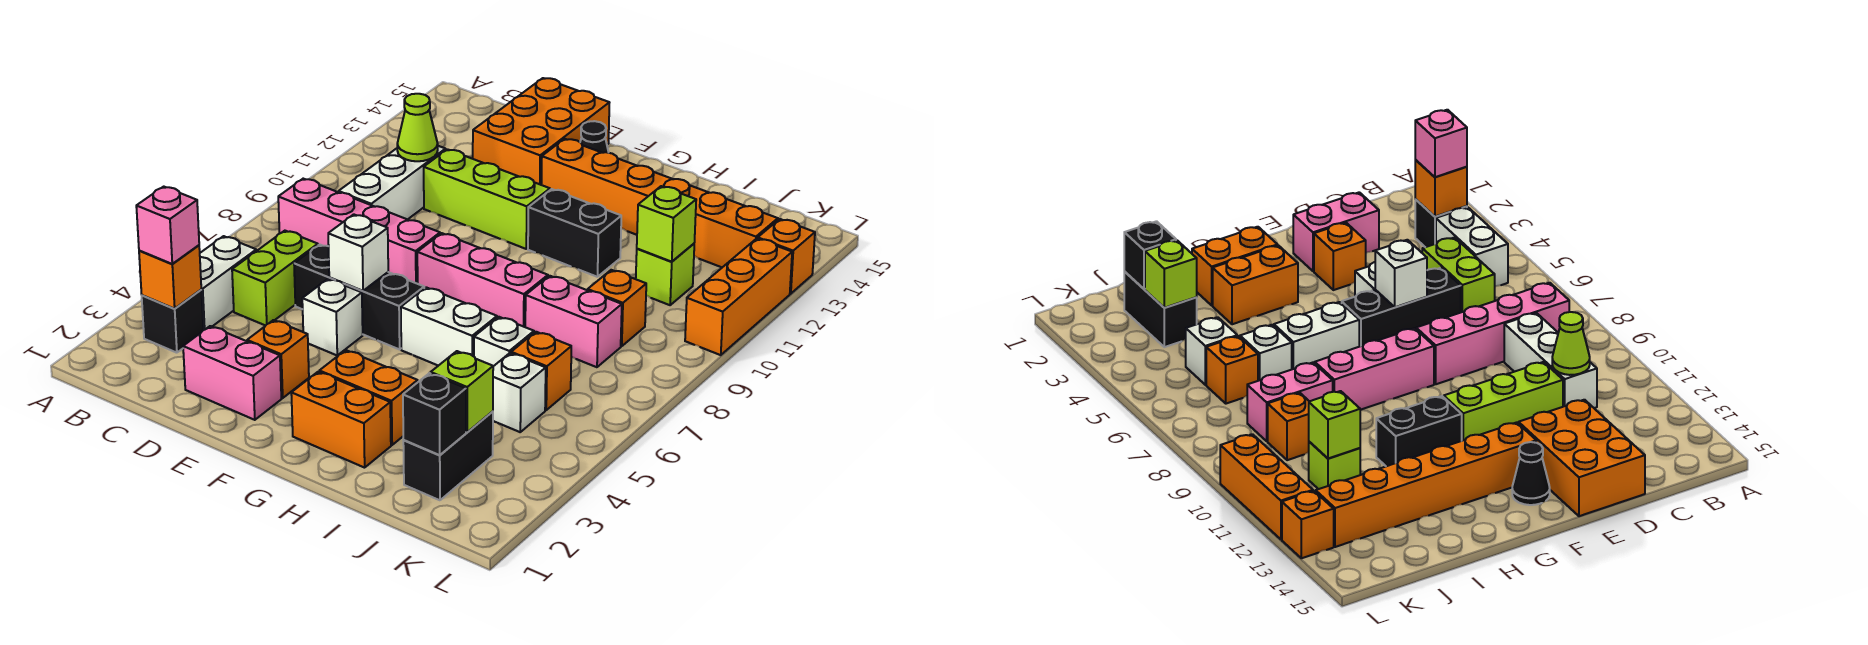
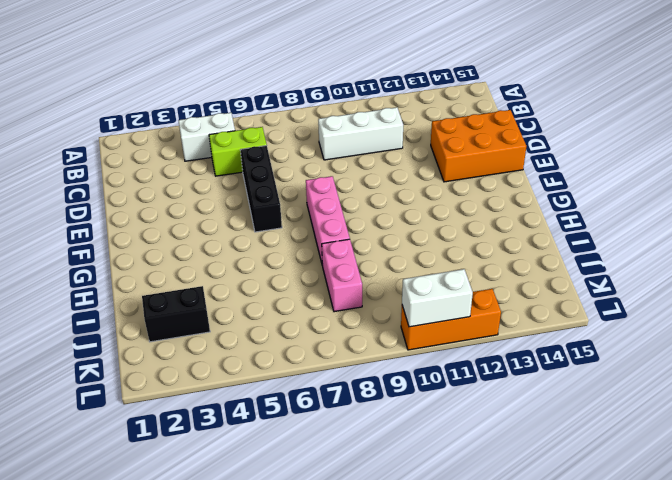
white 1x2 brick [402,269,473,327] -> white 1x2 brick turned to [401,287,497,366]
none -> black 1x1 brick [142,290,203,353]
none -> pink 1x4 brick [278,179,440,284]
none -> pink 1x2 brick [183,326,281,420]
none -> lime 1x3 brick [424,149,550,249]

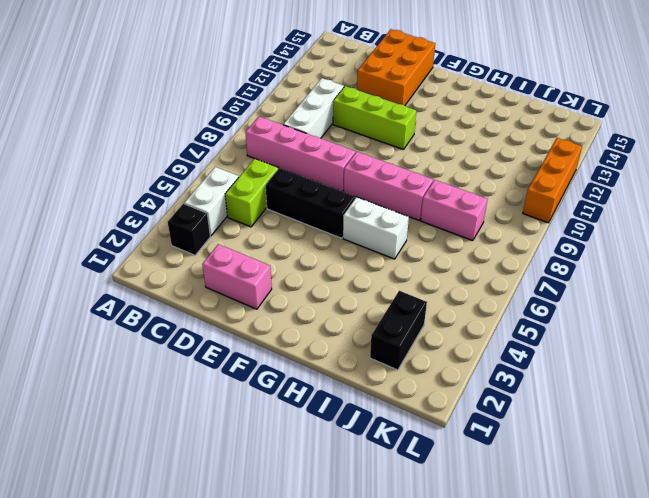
none -> orange 1x1 brick [247,320,309,398]
none -> white 1x1 brick [302,279,363,355]
none -> orange 1x6 brick [541,139,778,267]
none -> black 1x1 cone [580,121,609,153]

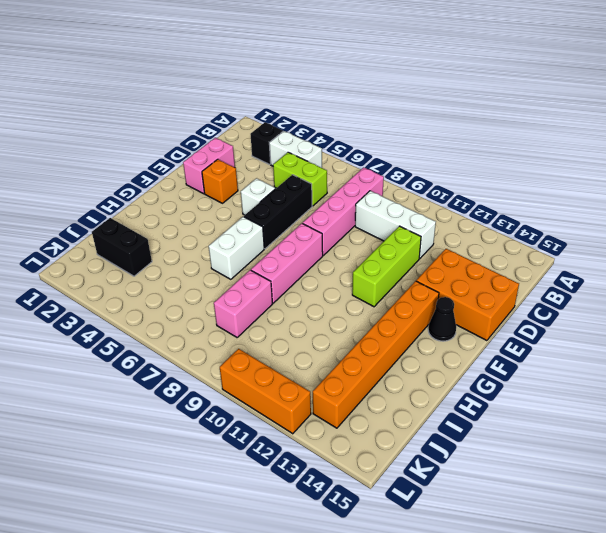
none -> orange 1x2 brick [291,372,391,468]
none -> orange 1x2 brick [319,350,418,445]
none -> black 1x2 brick [528,189,621,277]
none -> white 1x1 brick [474,317,534,366]

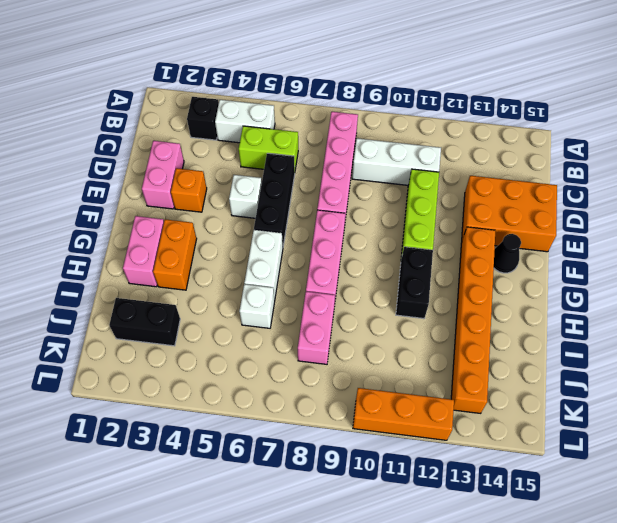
pink 1x2 brick [123,216,164,287] -> orange 1x2 brick [291,372,391,468]
none -> white 1x1 brick [493,353,546,432]
none -> orange 1x1 brick [511,332,571,410]
none -> orange 1x1 brick [588,270,646,346]
none -> lime 1x1 brick [636,244,694,305]

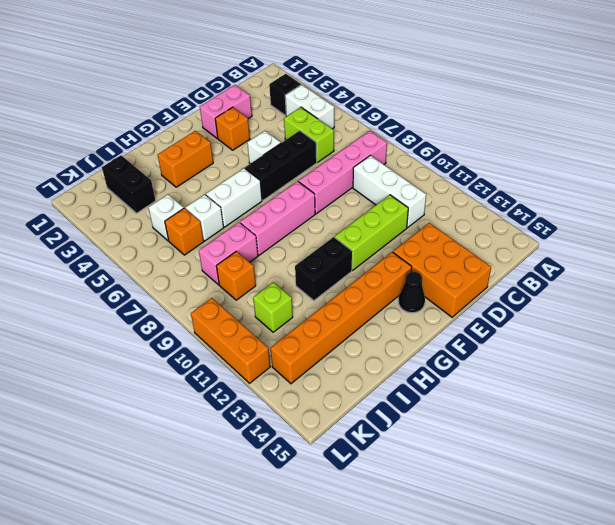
none -> orange 1x2 brick [291,372,391,468]
none -> orange 1x1 brick [758,219,815,294]
none -> orange 1x1 brick [139,245,201,309]
none -> lime 1x1 cone [397,94,438,161]

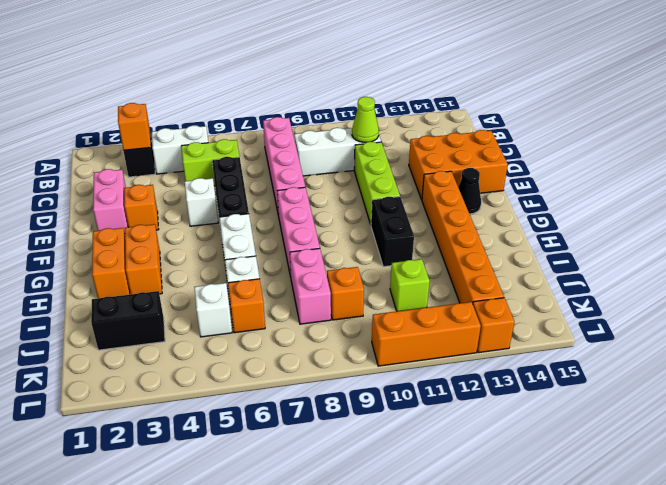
none -> white 1x1 brick [328,214,388,291]
none -> black 1x1 brick [403,373,466,455]
none -> lime 1x1 brick [431,351,493,432]
none -> lime 1x1 brick [637,186,696,262]

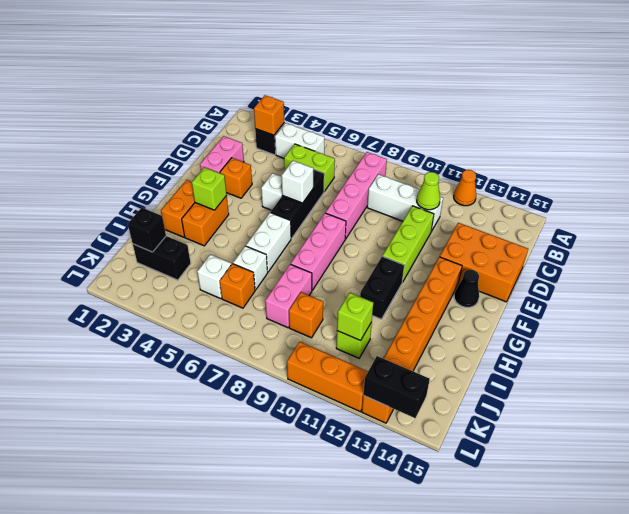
orange 1x1 cone [454,170,476,206] -> none
lime 1x1 brick [192,167,227,210] -> lime 1x1 brick moved to [431,351,493,432]
black 1x2 brick [363,356,430,418] -> none
none -> pink 1x1 brick [136,187,199,264]

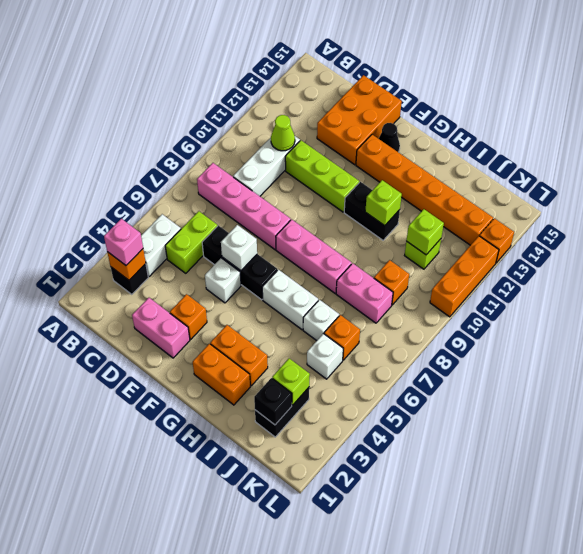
lime 1x1 brick [365,180,402,226] -> none

